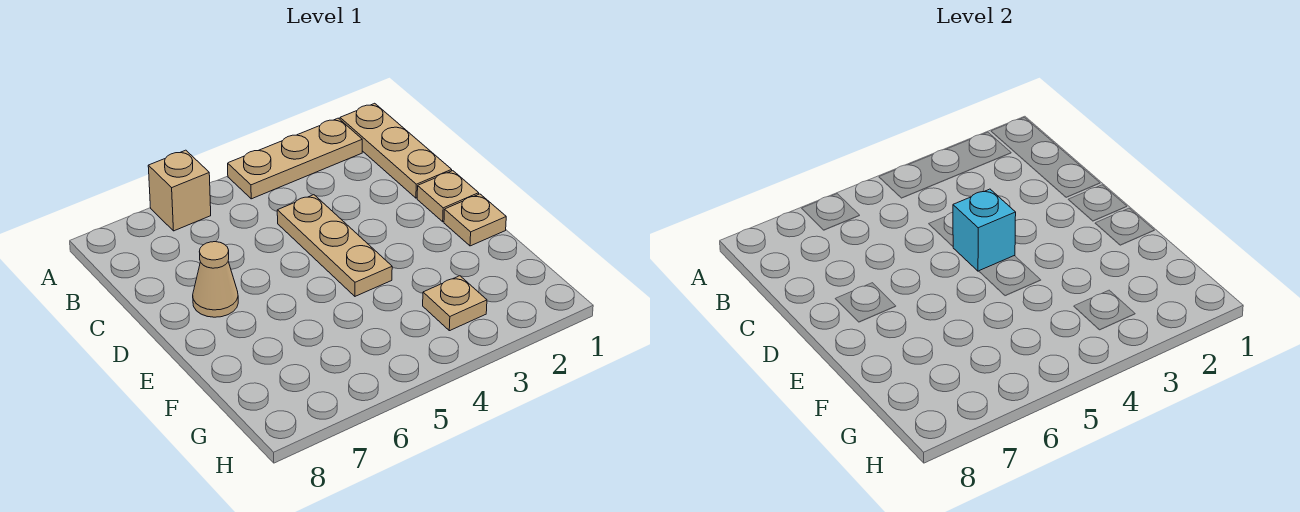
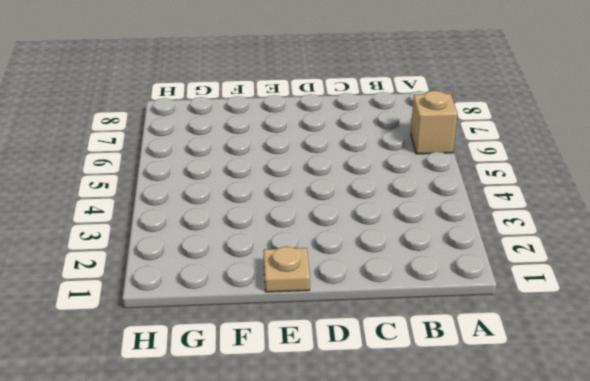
none -> tan 1x3 plate [340,103,452,198]
none -> tan 1x3 plate [228,118,362,199]

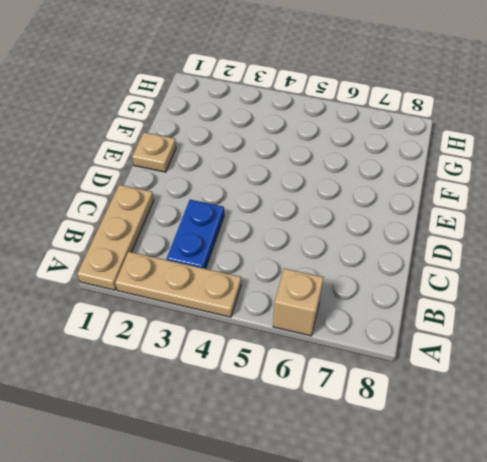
blue 1x2 plate [167,200,224,269] -> none
none -> tan 1x3 plate [277,195,392,296]
none -> tan 1x1 plate [417,171,479,222]

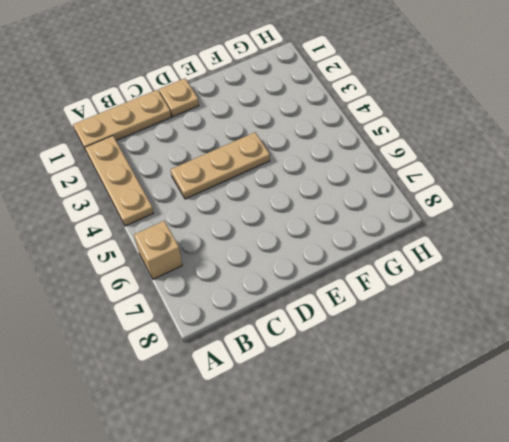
none -> tan 1x1 cone [193,242,238,317]
none -> tan 1x1 plate [444,194,506,246]

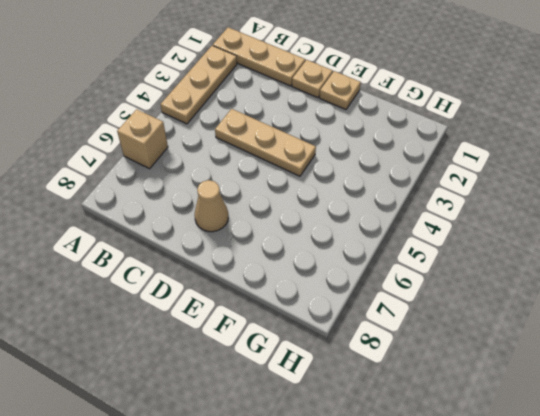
none -> tan 1x1 plate [423,276,487,331]
none -> cyan 1x1 brick [953,189,1016,271]

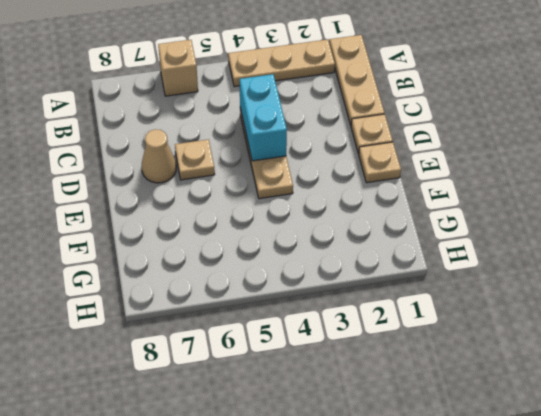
cyan 1x2 brick [239,74,287,161] -> cyan 1x1 brick [953,189,1016,271]
tan 1x1 plate [175,139,215,180] -> tan 1x1 plate moved to [423,276,487,331]

